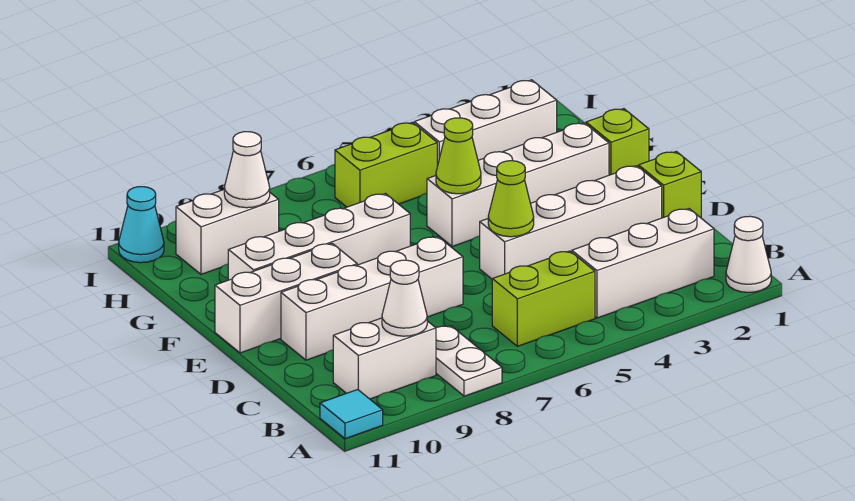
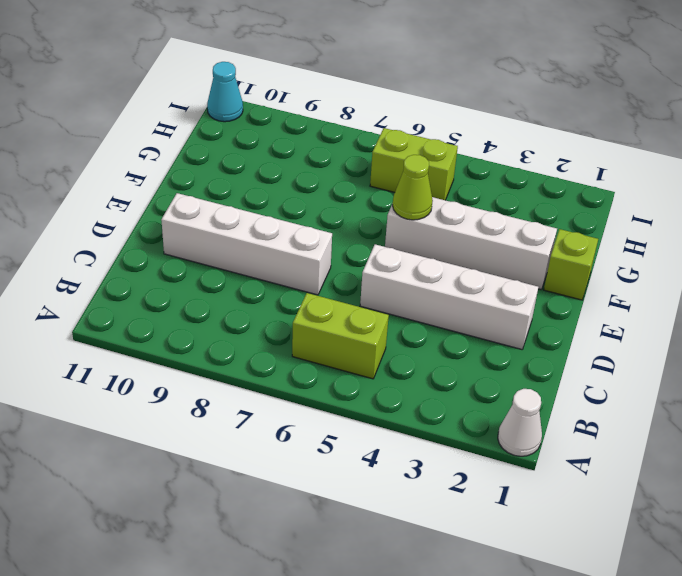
none -> white 1x2 plate [436,326,502,396]
none -> cyan 1x1 tile [320,390,383,439]
none -> white 1x3 brick [572,209,714,318]

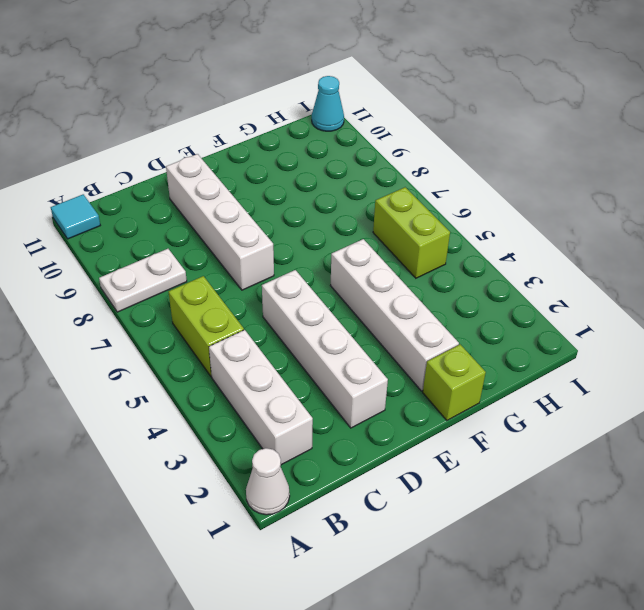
none -> white 1x2 brick [333,318,436,399]
none -> lime 1x1 brick [639,151,701,218]
none -> white 1x3 brick [215,243,357,353]

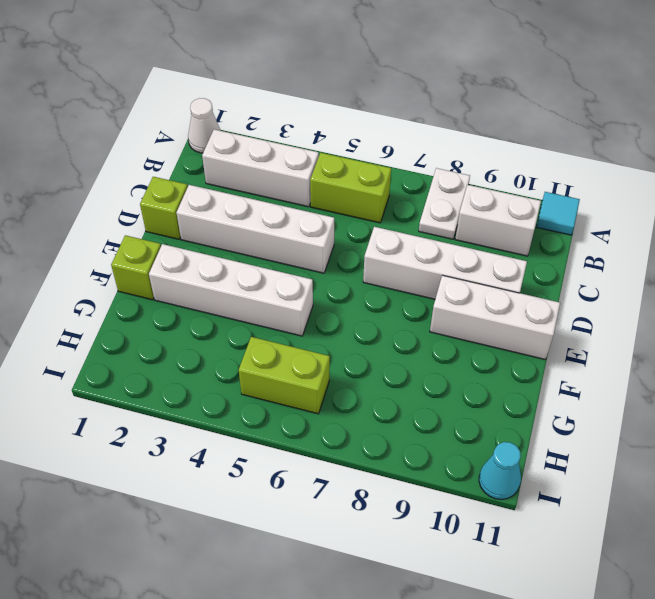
none -> white 1x4 brick [228,194,410,280]
none -> white 1x3 brick [414,80,557,166]
none -> white 1x2 brick [176,190,279,274]

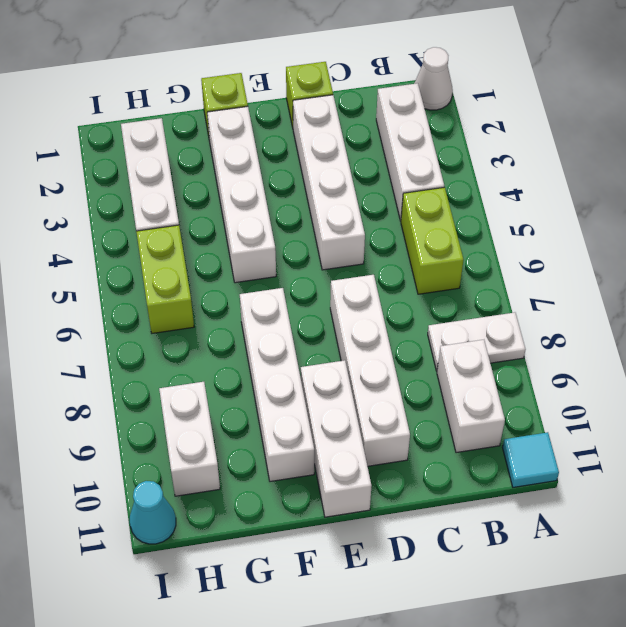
none -> white 1x1 cone [382,260,427,336]
none -> lime 1x1 cone [488,160,534,237]
none -> lime 1x1 cone [436,118,481,194]

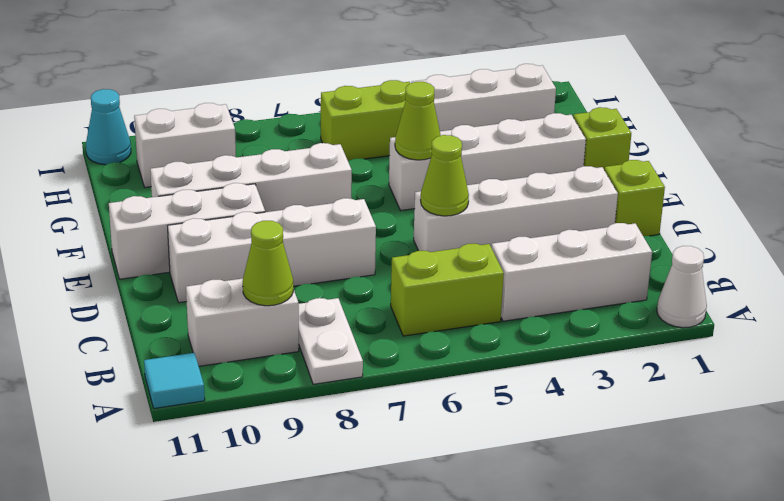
lime 1x1 cone [243,221,293,306] -> white 1x1 cone [382,260,427,336]
none -> white 1x1 cone [224,132,270,208]

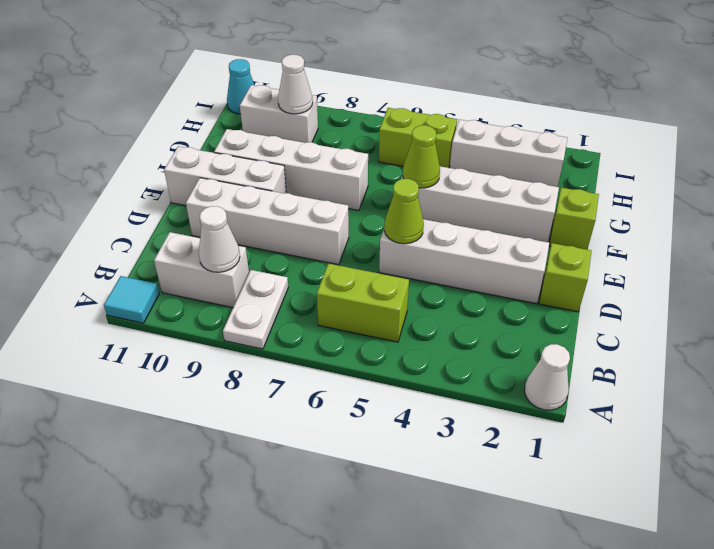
none -> white 1x3 brick [572,209,714,318]

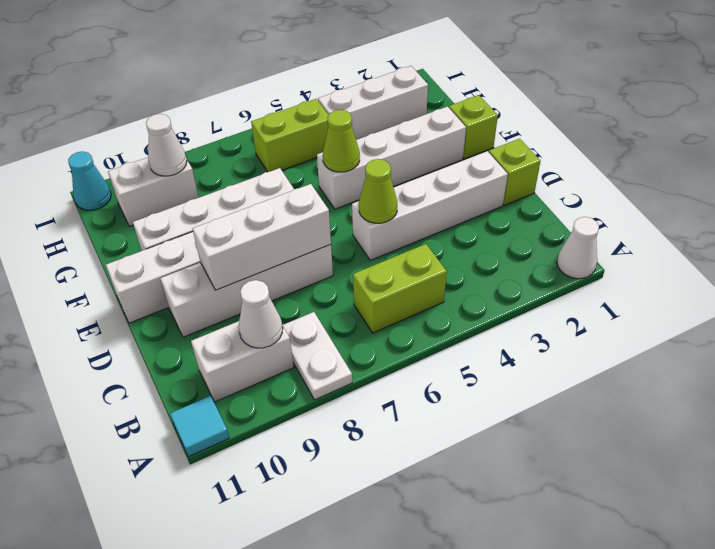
white 1x3 brick [192,184,331,290] -> white 1x3 brick moved to [572,209,714,318]

